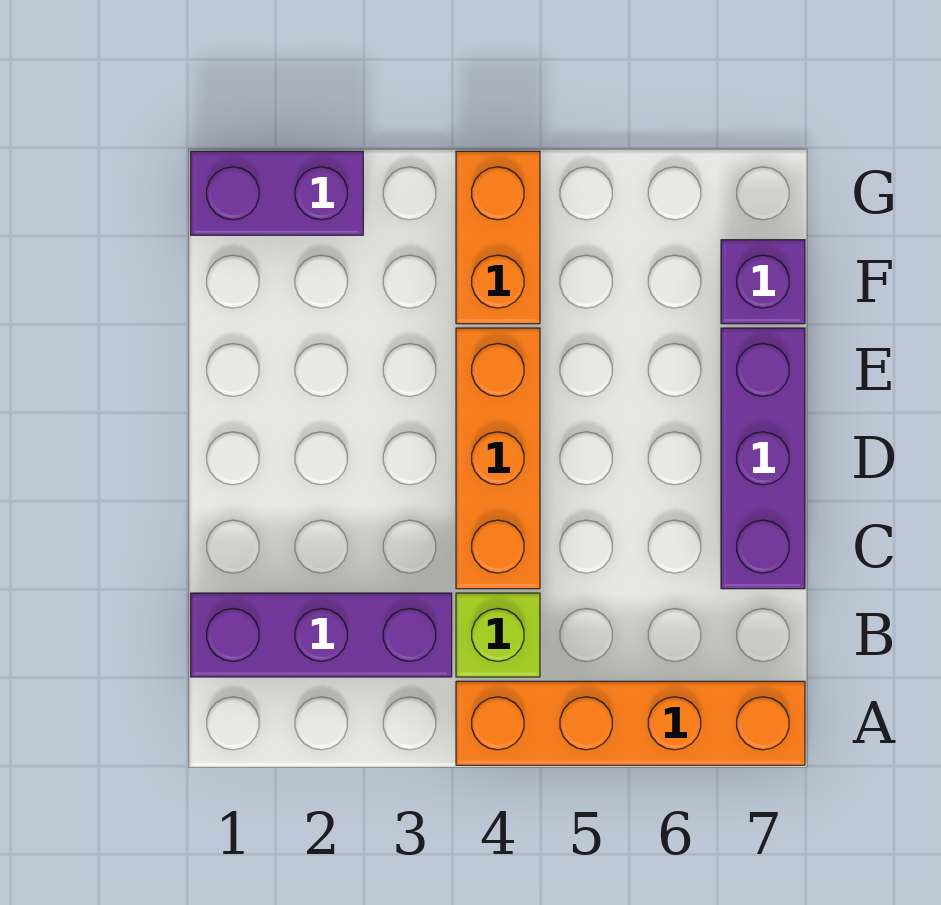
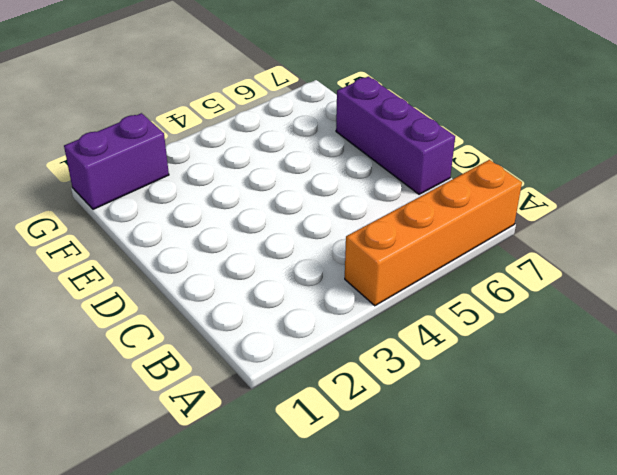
none -> purple 1x3 brick [191,593,452,677]
none -> lime 1x1 brick [456,593,540,677]

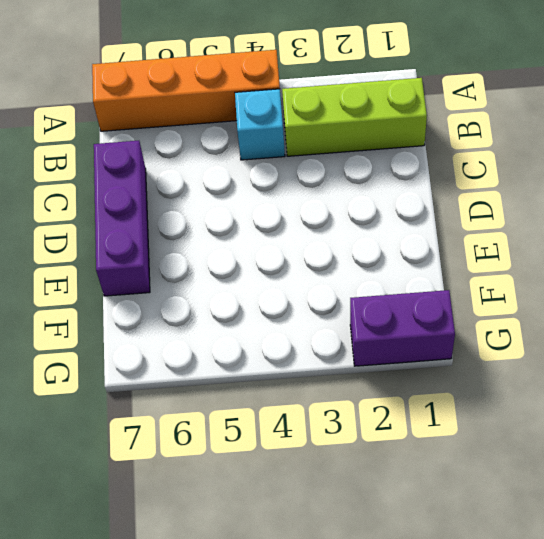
lime 1x3 brick [282,78,427,156] -> purple 1x3 brick [191,593,452,677]
cyan 1x1 brick [235,89,285,160] -> lime 1x1 brick [456,593,540,677]
none -> orange 1x3 brick [456,328,540,589]
none -> orange 1x2 brick [456,151,540,324]

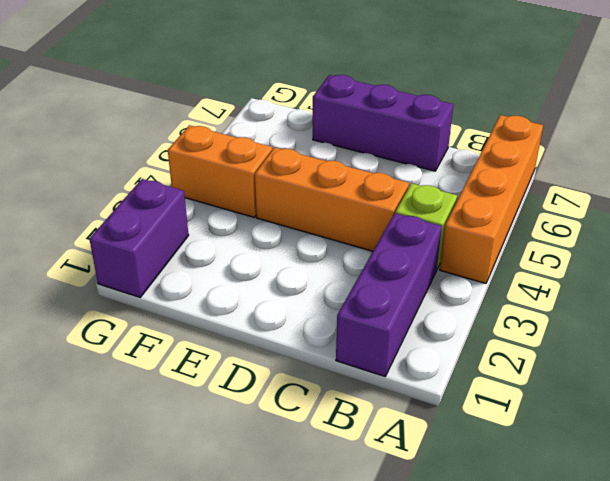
none -> purple 1x1 brick [721,240,805,324]

